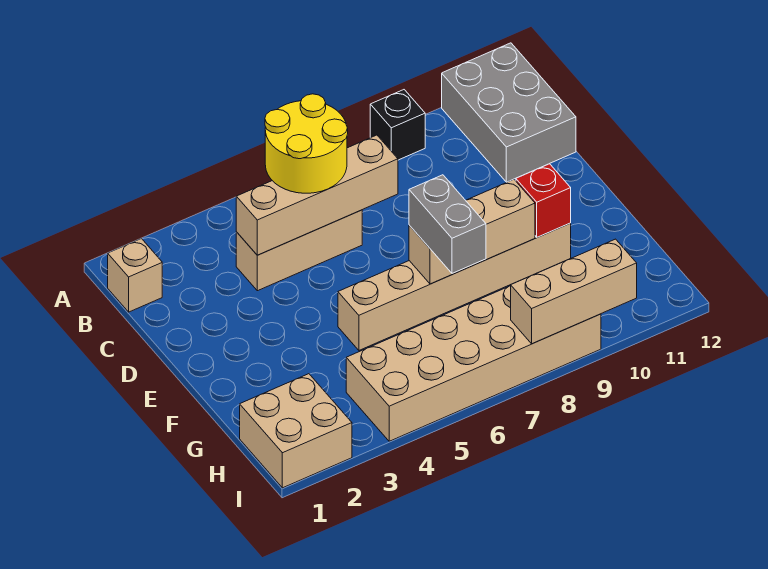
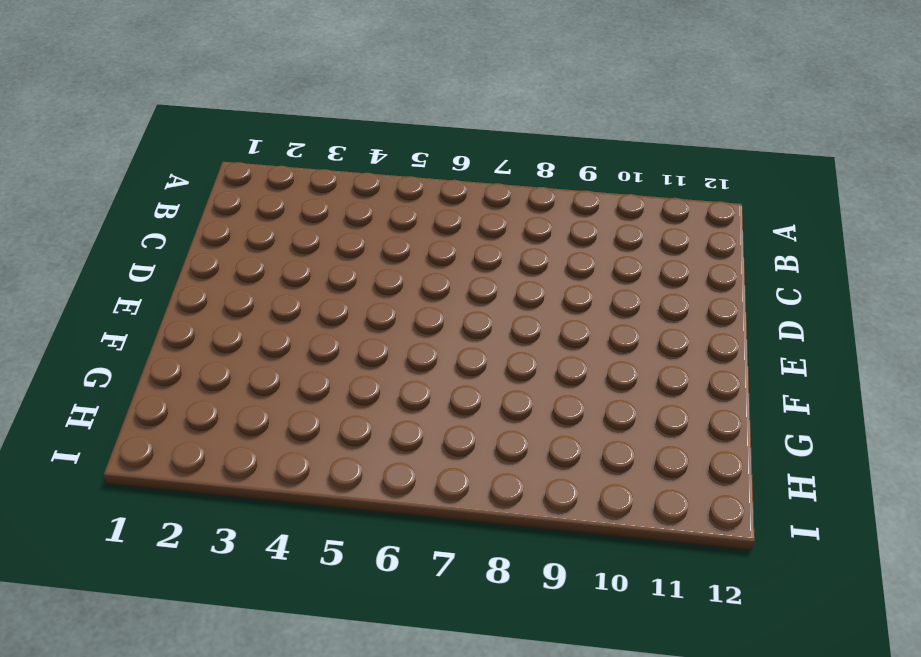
none -> black 1x1 brick [370,90,425,160]
none -> grey 2x3 brick [442,43,576,182]
none -> tan 1x1 brick [108,238,162,312]

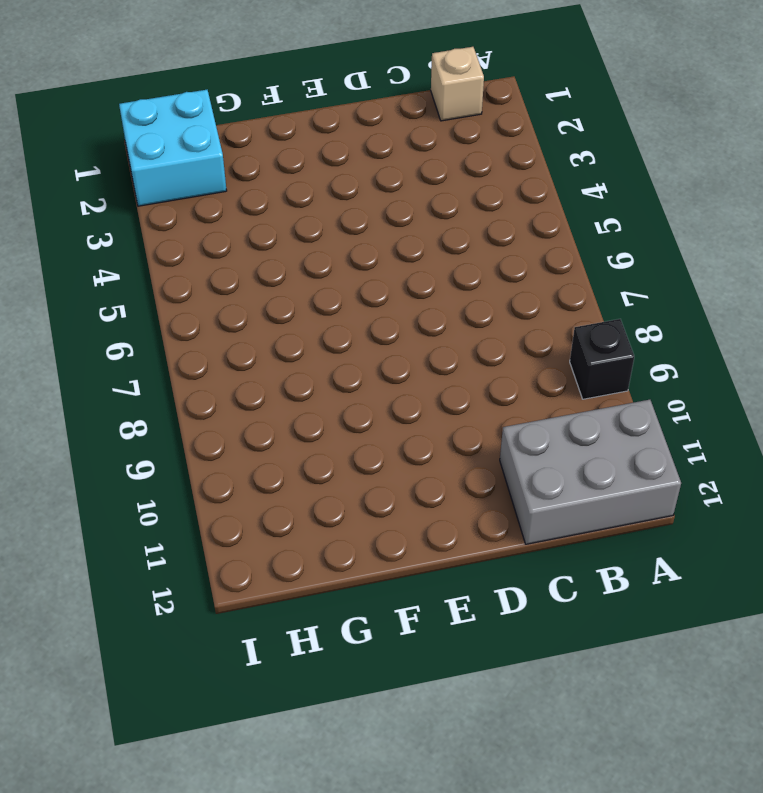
cyan 2x2 brick [119,90,227,206] -> tan 2x2 brick [240,374,352,488]
none -> tan 1x3 brick [236,210,362,291]
none -> tan 1x6 brick [338,223,571,350]
none -> tan 2x6 brick [346,286,601,441]

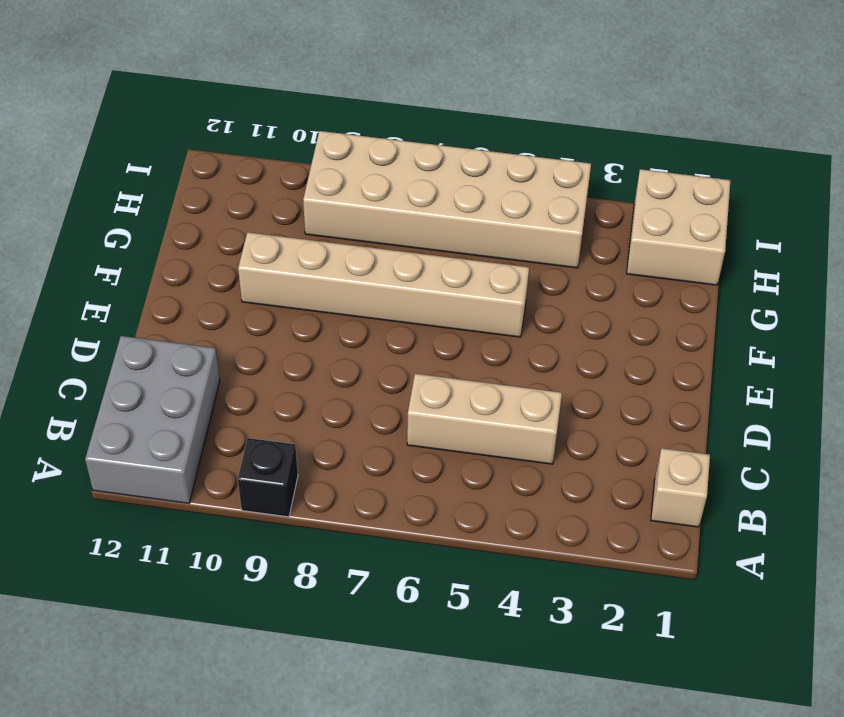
none -> tan 1x4 brick [236,135,398,255]
none -> tan 1x3 brick [409,179,535,284]
none -> red 1x1 brick [516,164,571,237]

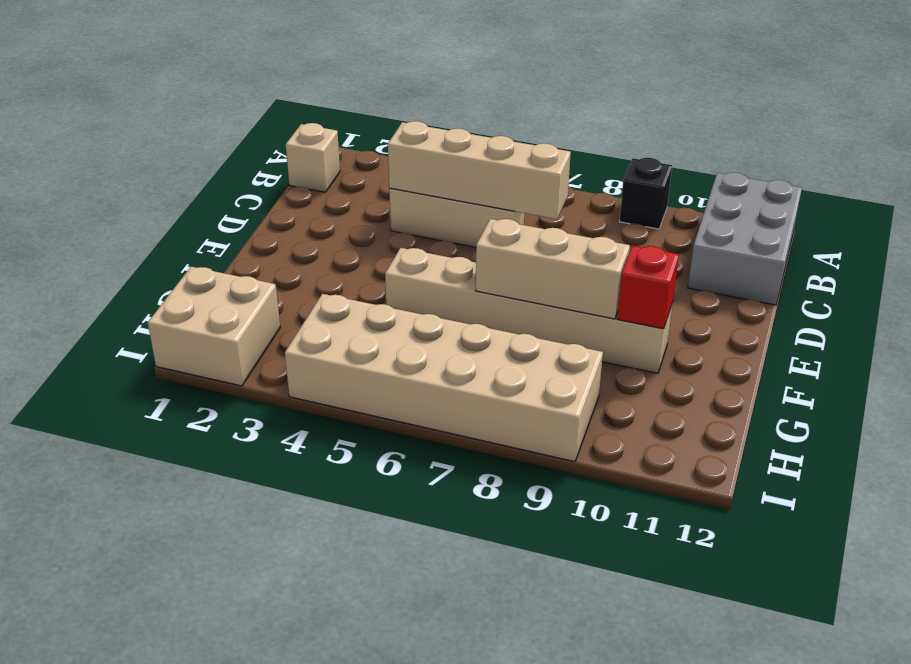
none -> tan 1x3 brick [511,239,637,344]
none -> yellow 2x2 round brick [265,94,348,193]
none -> grey 1x2 brick [409,175,486,273]

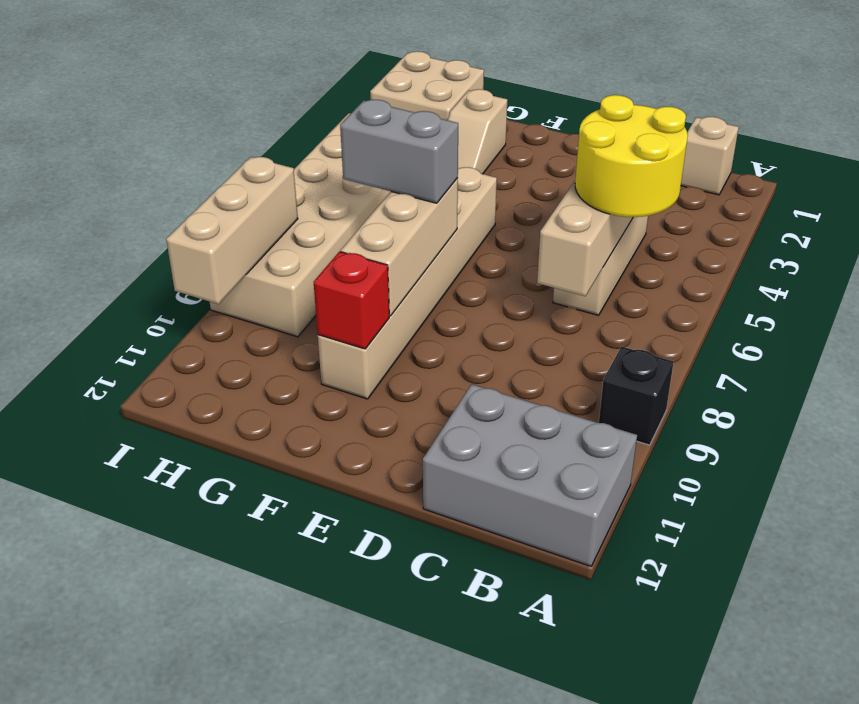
tan 1x2 slope [448,89,507,174] -> none

